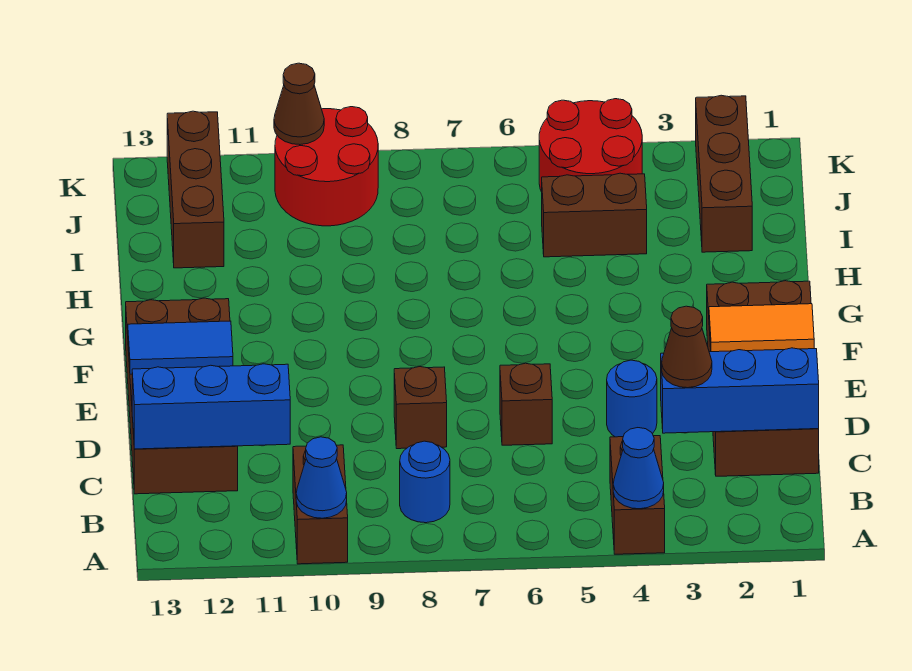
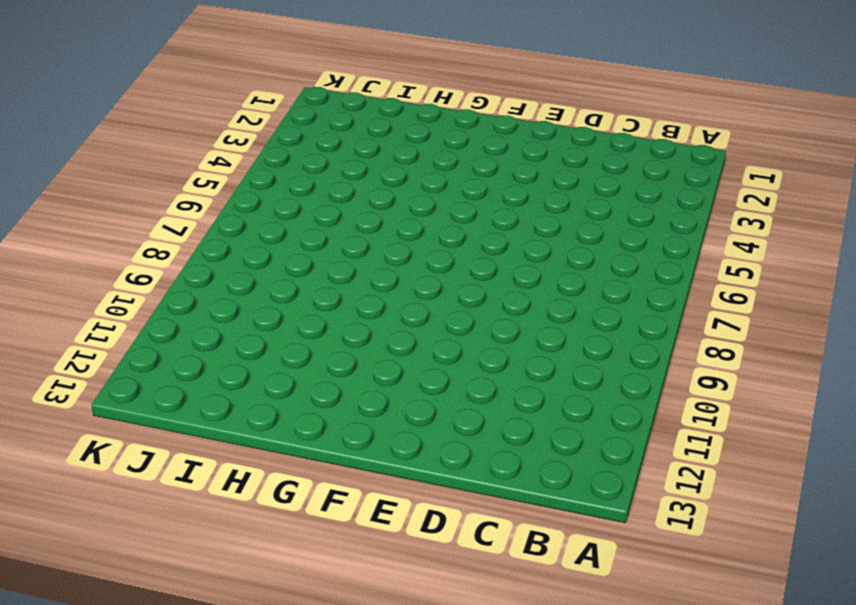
none -> brown 1x2 brick [610,436,665,554]
none -> brown 1x2 brick [293,445,348,564]
none -> blue 1x1 round brick [400,441,450,523]

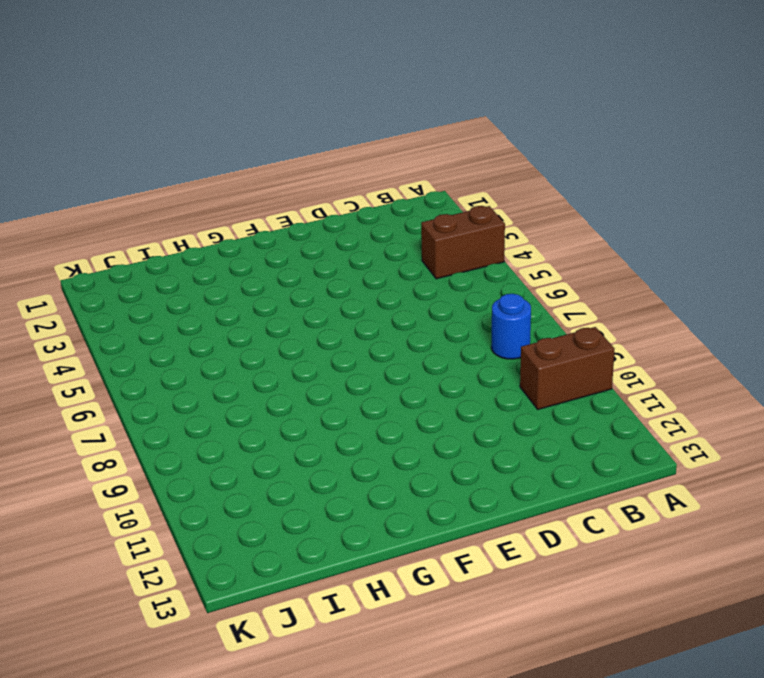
none -> brown 2x4 brick [707,281,819,476]
none -> brown 2x4 brick [126,298,238,494]
none -> blue 1x1 round brick [607,360,657,437]

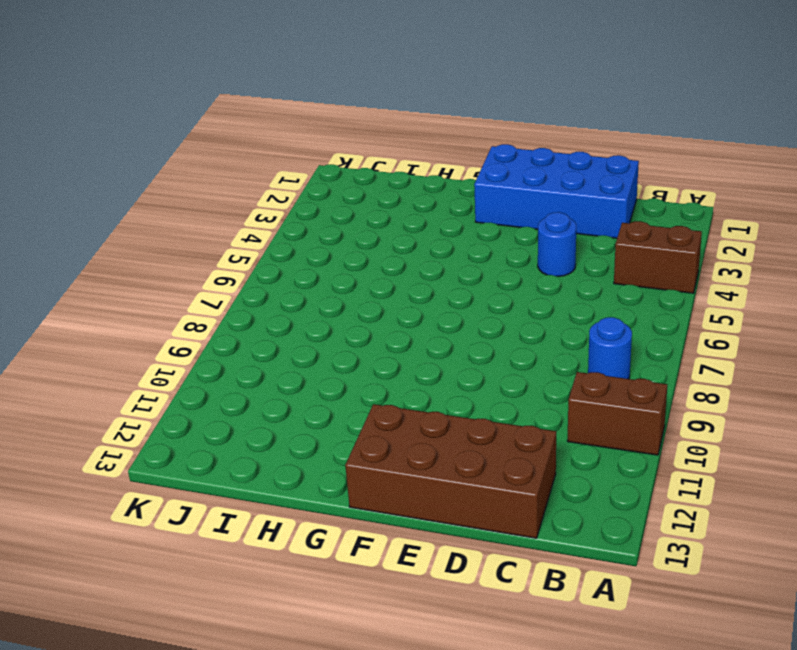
blue 2x4 brick [474,144,639,238] -> brown 2x4 brick [707,281,819,476]
none -> brown 1x1 brick [500,363,552,445]
none -> brown 1x1 brick [394,367,447,449]
none -> brown 1x3 brick [696,95,752,252]

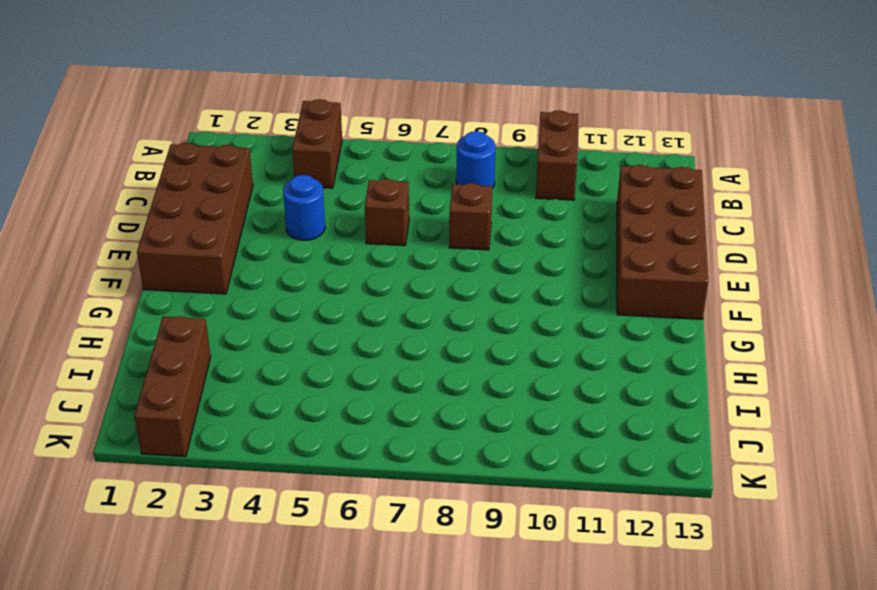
none -> brown 1x2 brick [542,173,647,257]
none -> brown 1x3 brick [167,111,224,268]
none -> red 2x2 round brick [539,99,642,192]

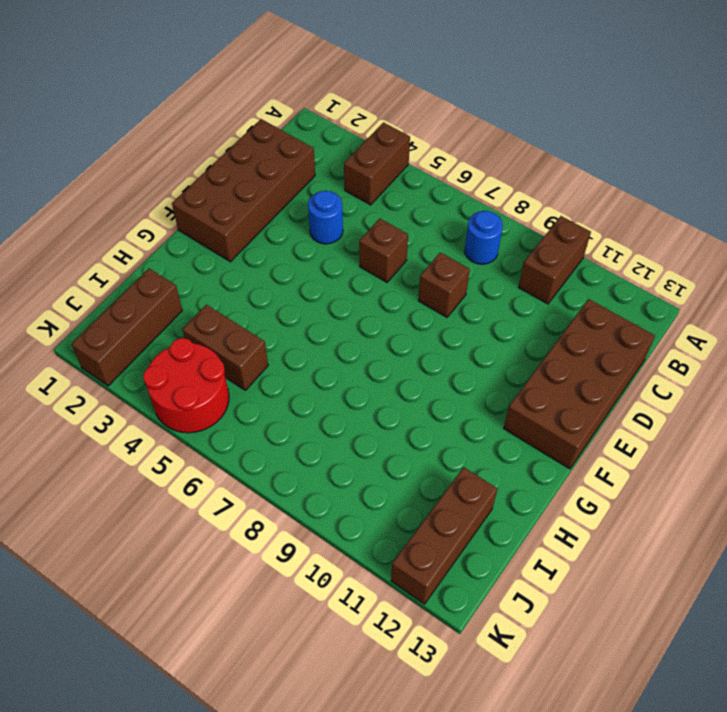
none -> red 2x2 round brick [275,107,378,226]
none -> blue 1x1 cone [613,428,664,509]
none -> blue 1x1 cone [296,437,347,518]

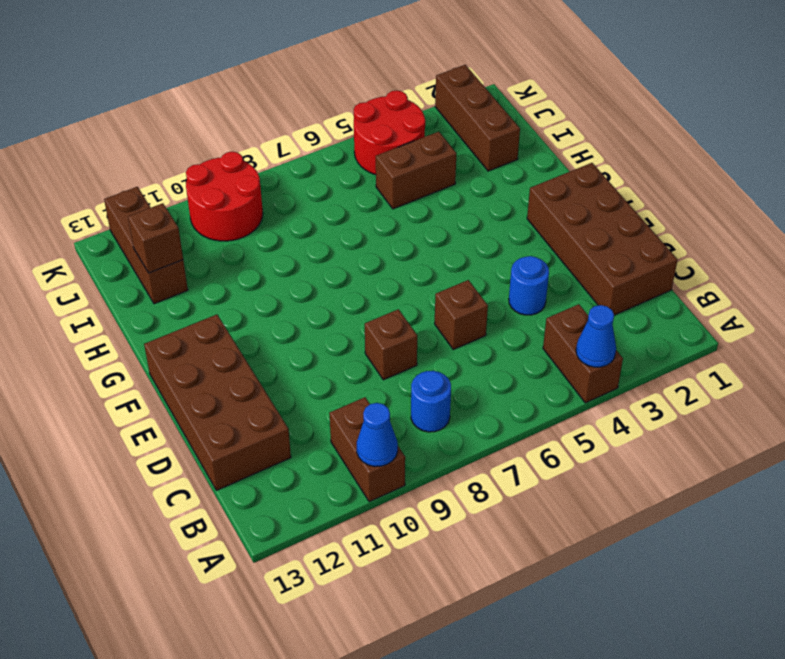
brown 1x1 brick [128,203,183,273] -> none
none -> blue 1x3 brick [661,348,819,433]
none -> blue 1x3 brick [132,364,290,449]
none -> orange 1x2 tile [709,304,814,352]

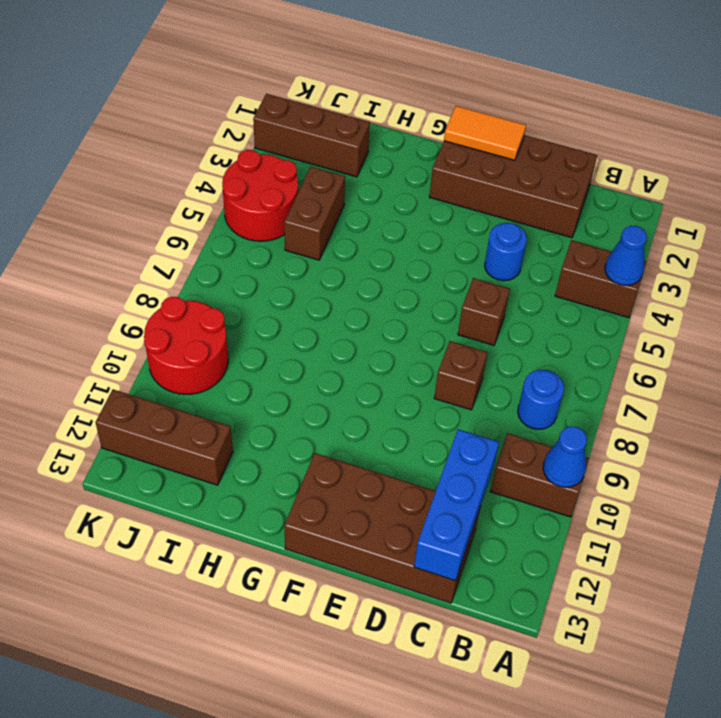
orange 1x2 tile [444,106,526,160] -> orange 1x2 tile turned to [709,304,814,352]
none -> blue 1x3 brick [661,348,819,433]
none -> blue 1x2 tile [128,321,233,374]
none -> brown 1x1 cone [274,63,324,145]

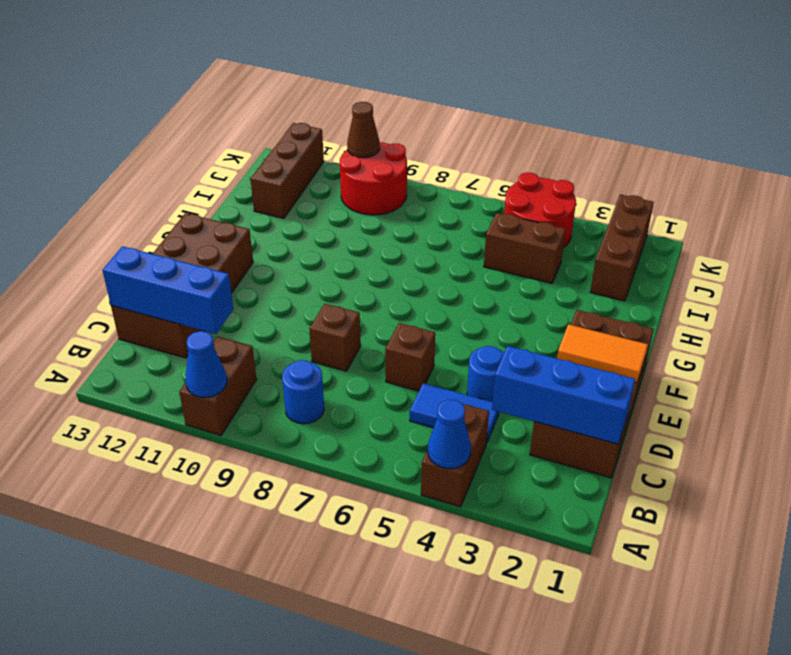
blue 1x2 tile [410,383,499,442] -> blue 1x2 tile moved to [128,321,233,374]
none -> brown 1x1 cone [662,306,712,388]

